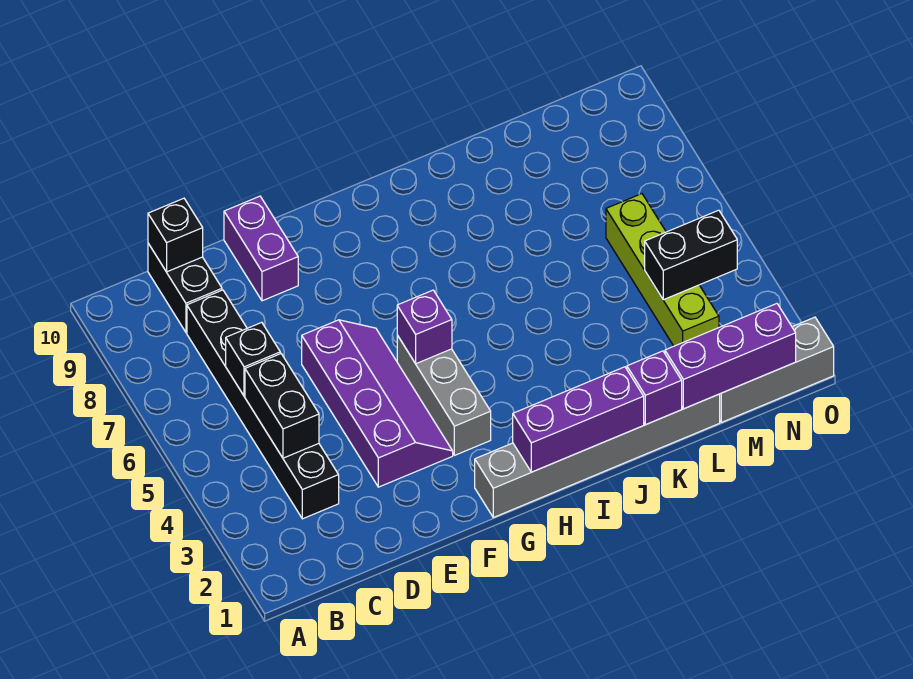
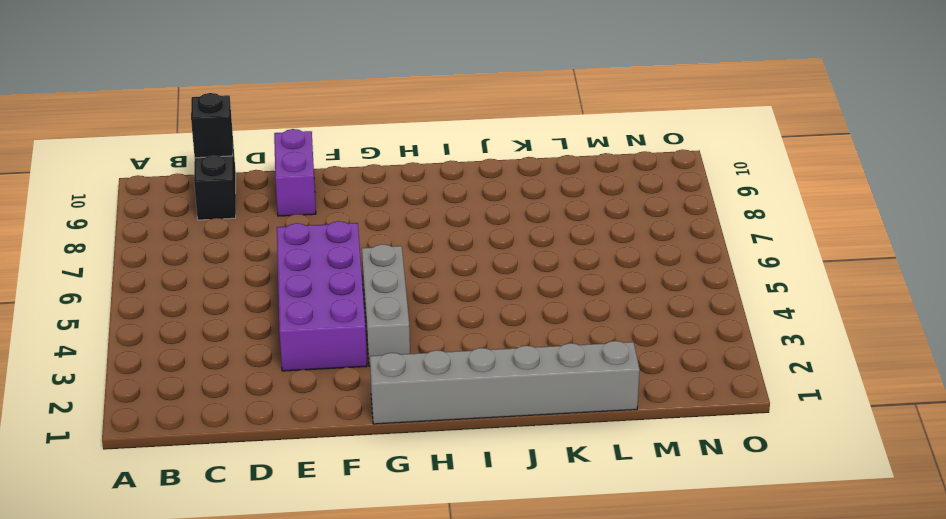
purple 2x4 brick [277,221,367,371] -> purple 2x4 slope [302,320,453,487]
none -> black 1x6 brick [187,290,339,519]
none -> grey 1x3 brick [720,317,834,422]
none -> lime 1x4 brick [606,194,719,346]

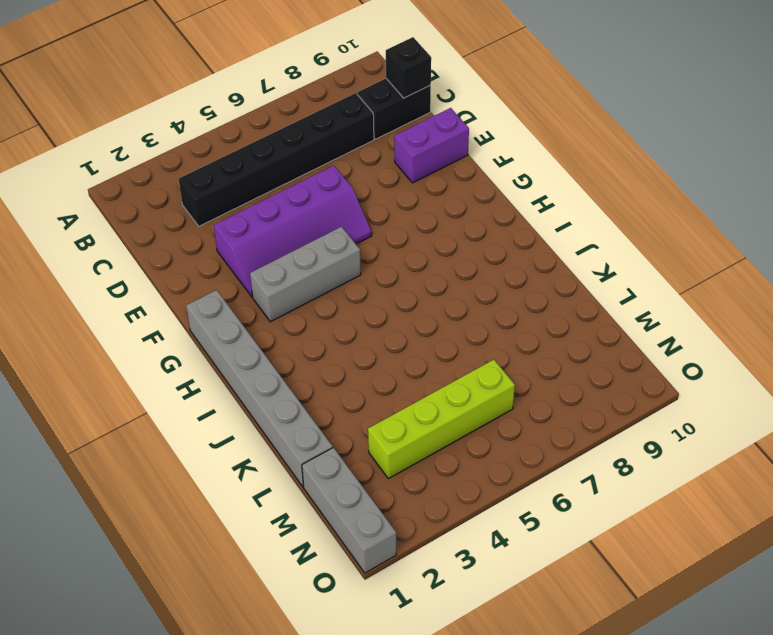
none -> black 1x2 brick [245,354,319,458]
none -> black 1x1 brick [226,322,280,396]
none -> purple 1x1 brick [397,290,452,364]

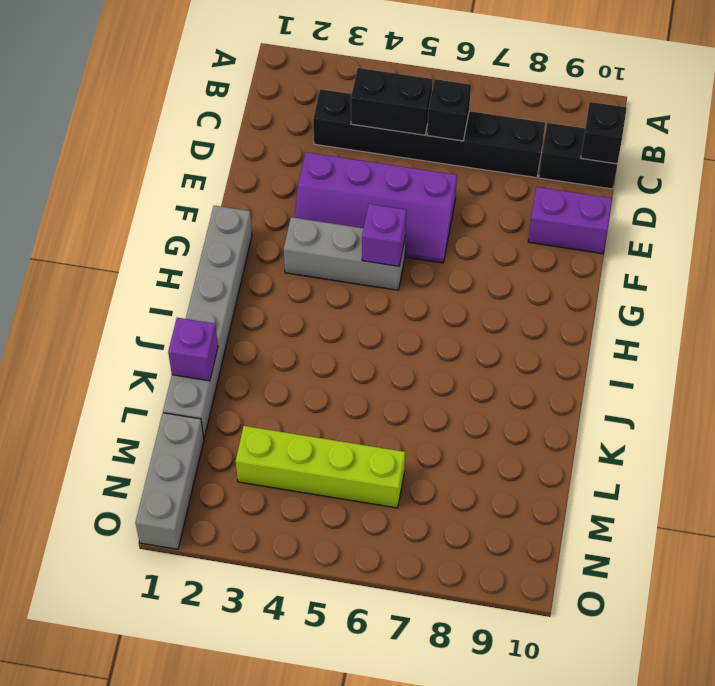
none -> purple 1x3 brick [513,367,644,472]
none -> purple 1x3 brick [665,304,796,409]
none -> black 1x2 brick [645,210,737,300]

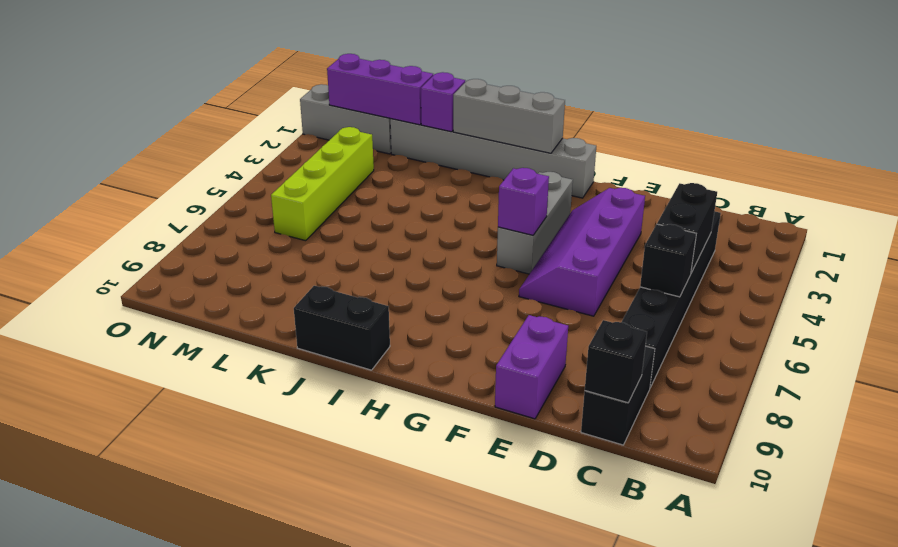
grey 1x3 brick [453,79,565,153] -> purple 1x3 brick [513,367,644,472]
black 1x2 brick [294,286,390,370] -> black 1x2 brick moved to [645,210,737,300]

